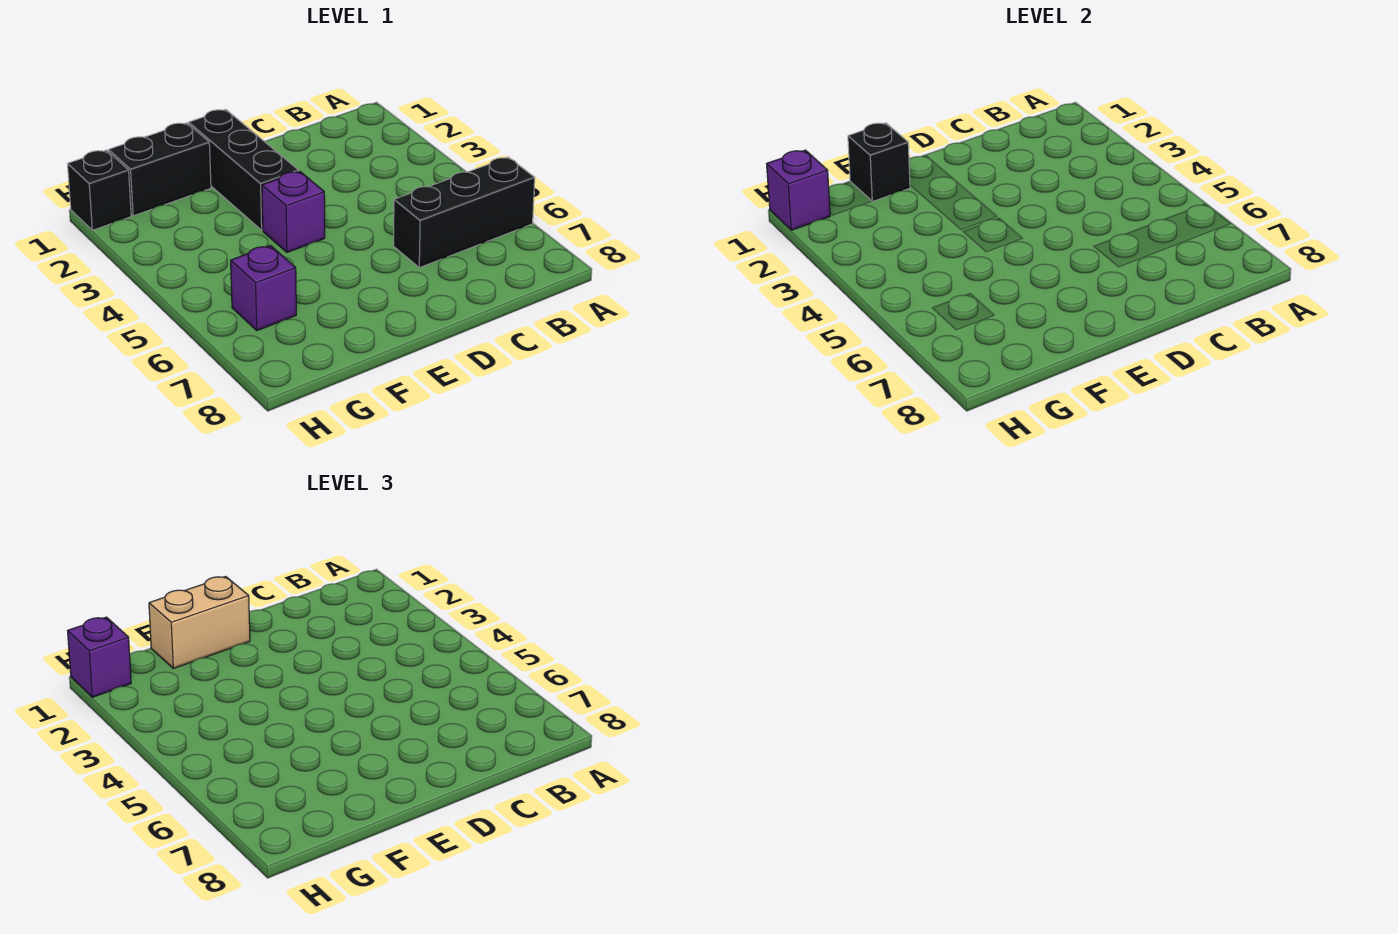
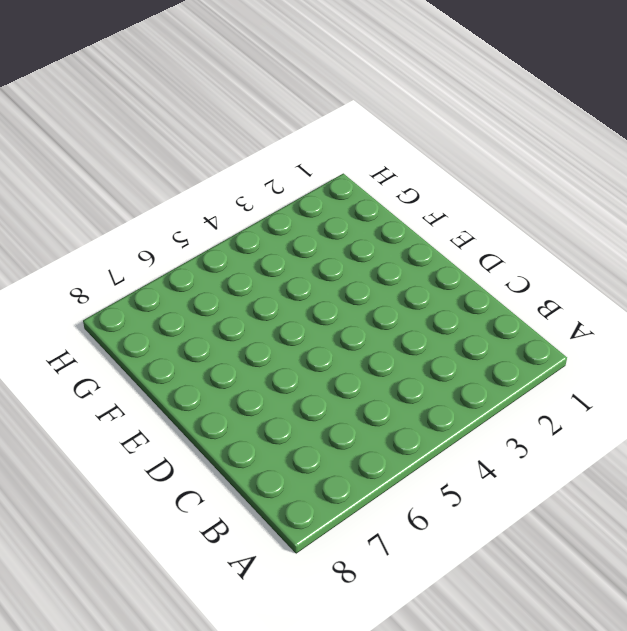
none -> black 1x3 brick [394,157,535,268]
none -> black 1x3 brick [189,110,299,230]

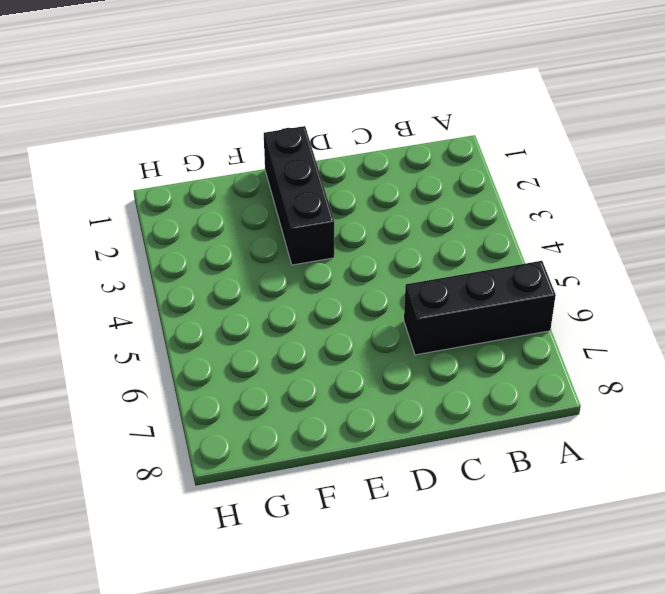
none -> purple 1x1 brick [262,171,325,252]
none -> black 1x2 brick [109,123,211,216]

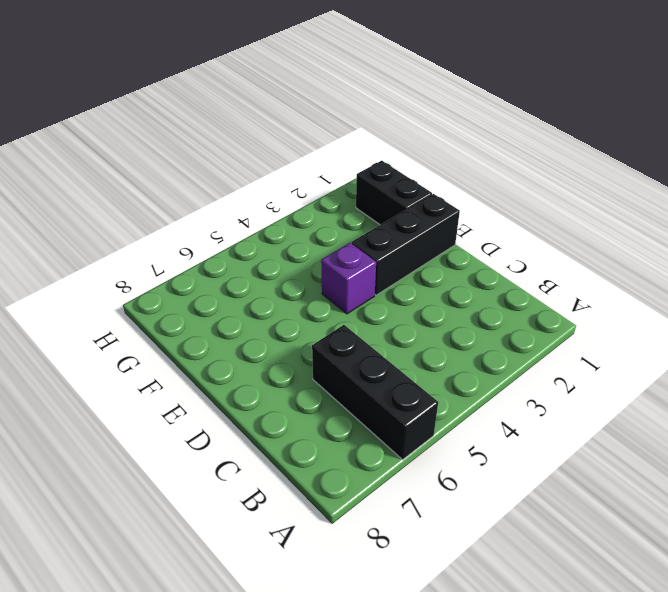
none -> purple 1x1 brick [231,245,296,331]
none -> black 1x1 brick [68,150,131,230]

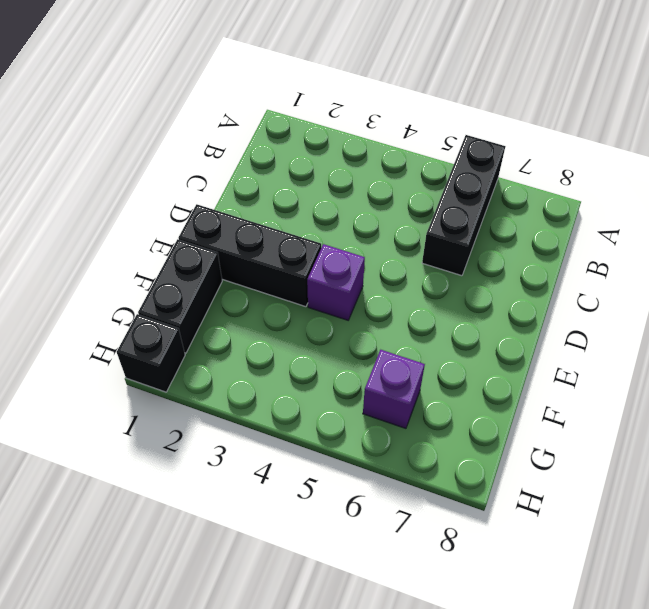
none -> black 1x1 brick [848,123,910,202]
none -> purple 1x1 brick [767,150,830,230]

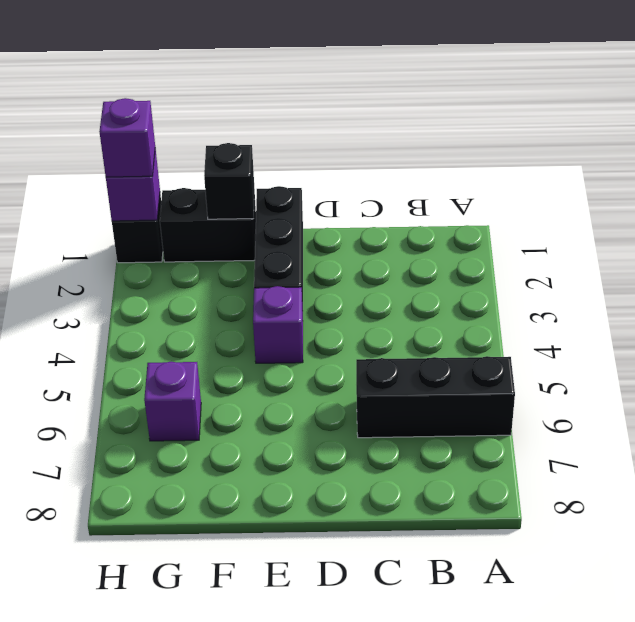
none -> tan 1x2 brick [149,577,250,669]

